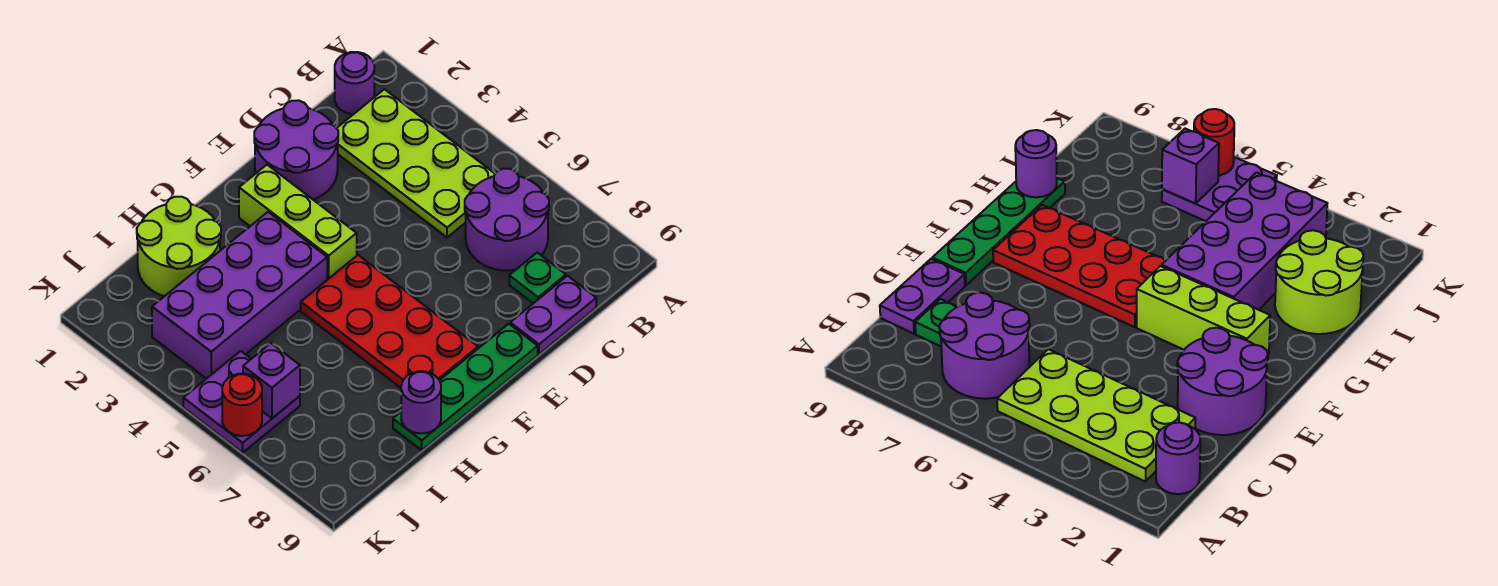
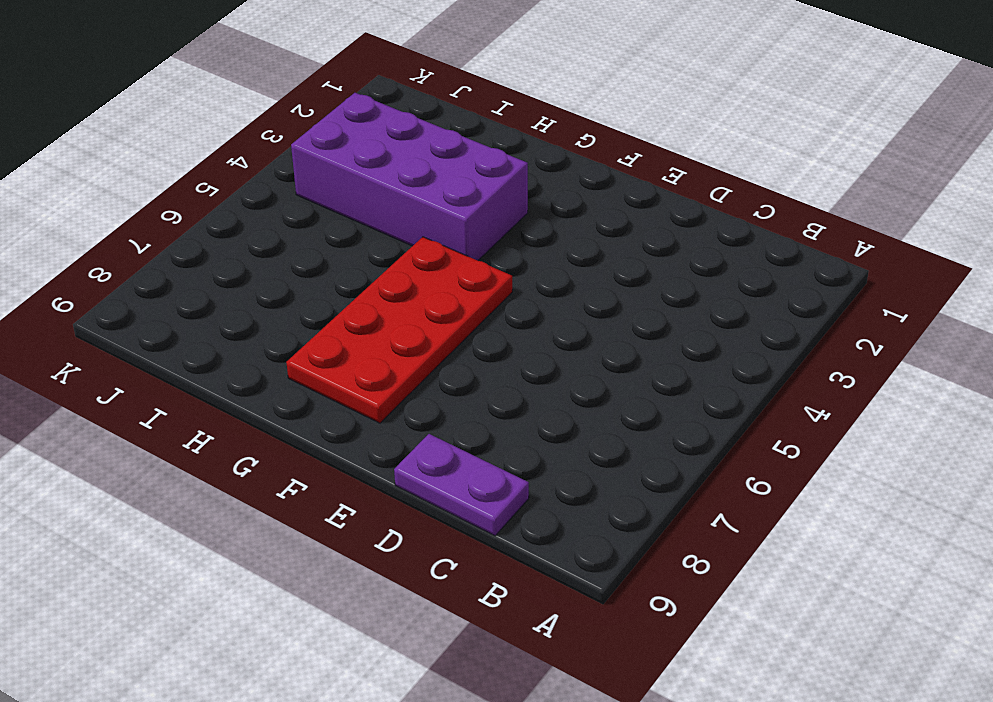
none -> purple 1x1 round brick [335,52,374,114]
none -> lime 2x4 plate [337,89,495,237]
none -> purple 2x2 round brick [465,169,549,271]

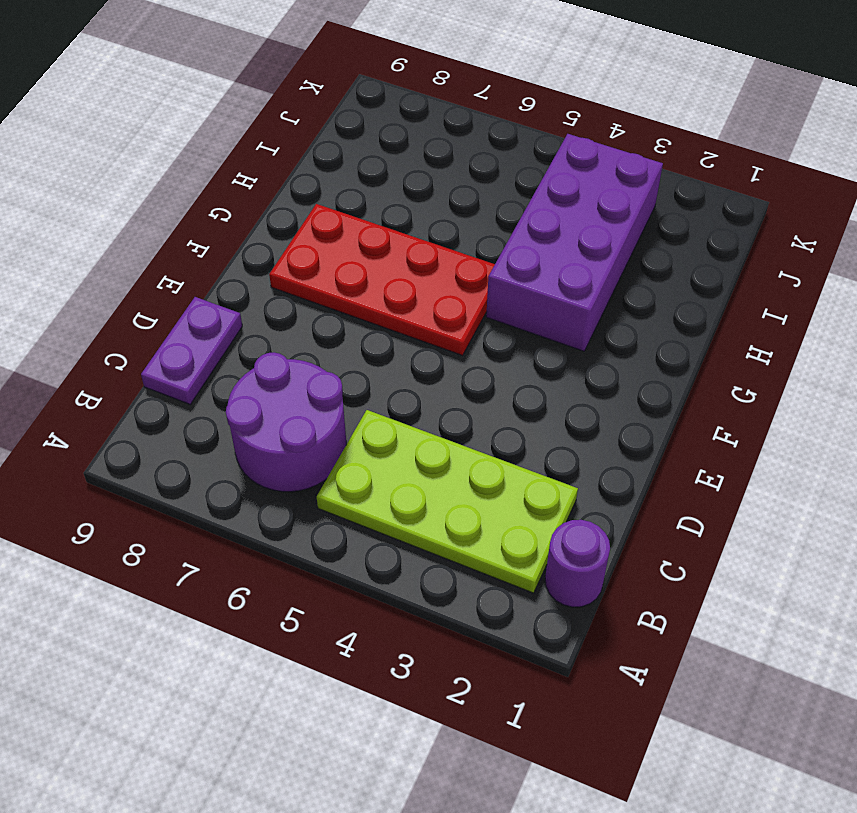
none -> green 1x1 plate [509,253,566,303]
none -> purple 2x2 round brick [254,100,338,200]
none -> green 1x4 plate [393,324,538,450]

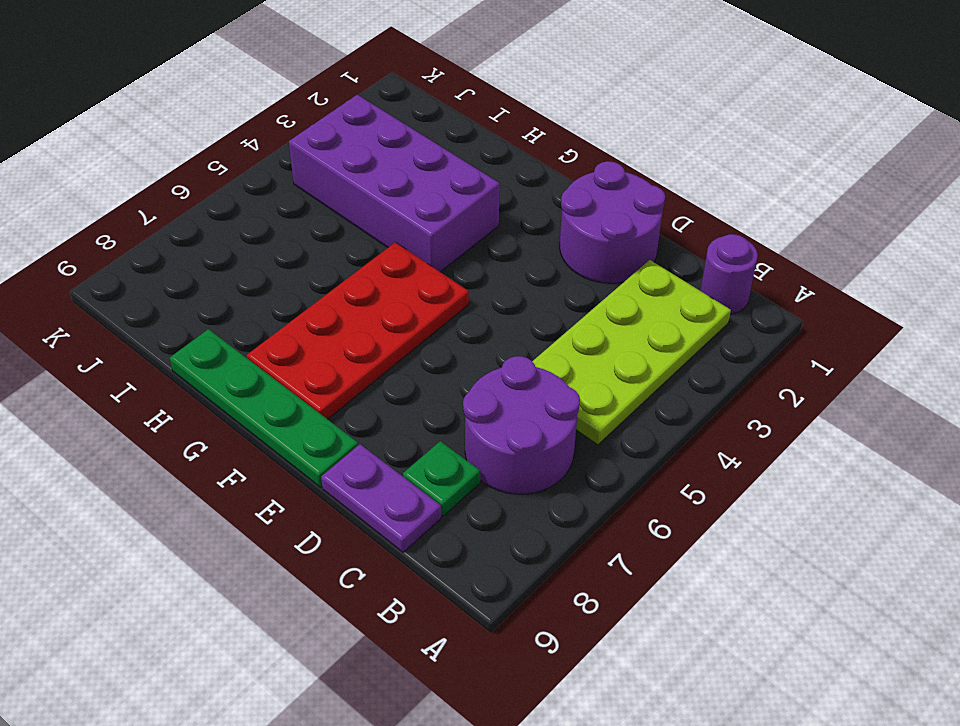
none -> lime 1x3 brick [239,165,357,280]
none -> lime 2x2 round brick [137,197,221,296]
none -> purple 2x2 plate [183,351,300,453]

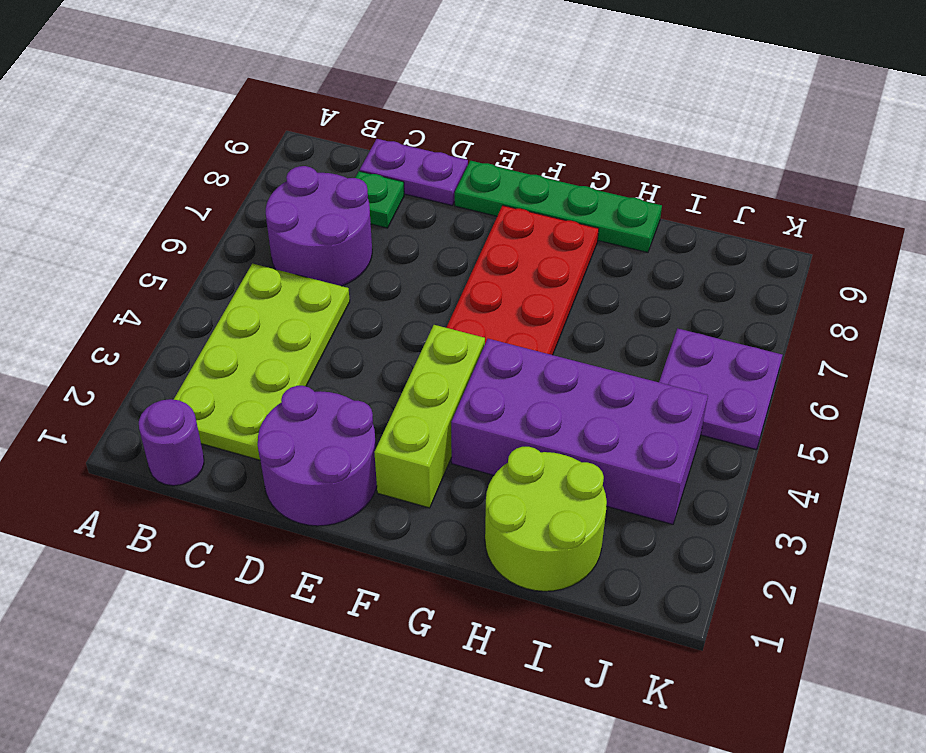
none -> purple 1x1 round brick [401,371,441,433]
none -> purple 1x1 brick [243,343,300,418]
none -> red 1x1 round brick [222,374,262,436]

